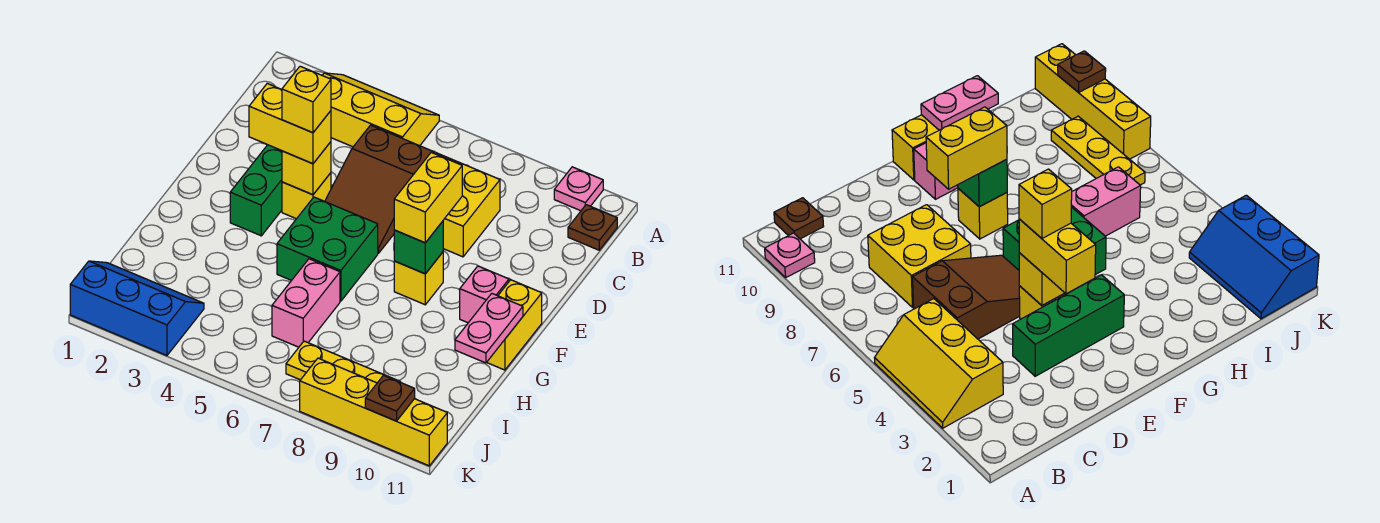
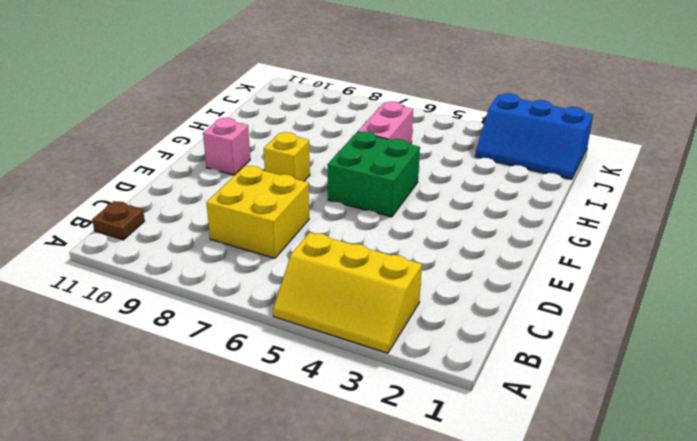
none -> pink 1x1 plate [554,167,603,211]
none -> brown 2x3 slope [325,125,434,253]
none -> green 1x3 brick [230,145,282,236]

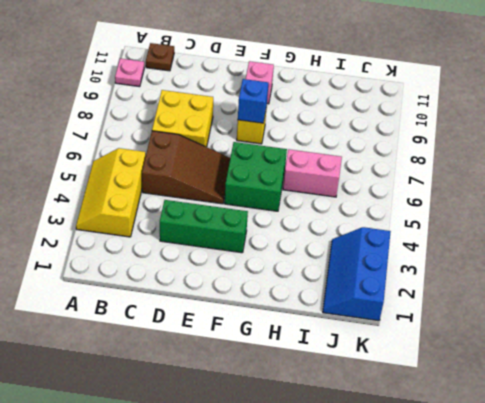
blue 1x1 brick [238,79,268,123] -> green 1x1 brick [394,221,443,274]
none -> yellow 1x1 brick [282,173,331,219]
none -> yellow 1x2 brick [487,280,542,370]
none -> yellow 1x3 plate [286,341,400,383]

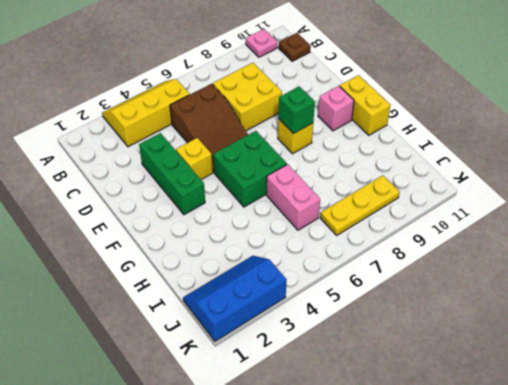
none -> yellow 1x4 brick [300,358,447,466]
none -> yellow 1x1 brick [282,142,331,195]
none -> pink 1x2 plate [455,294,523,363]

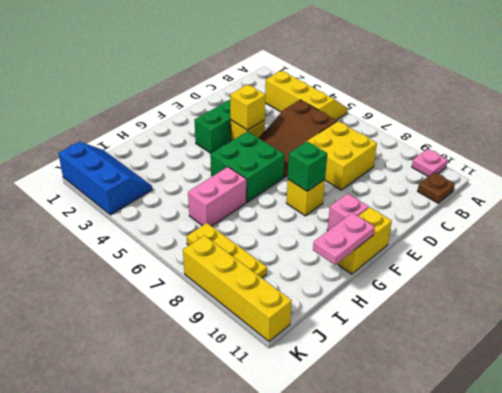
none -> brown 1x1 plate [365,375,415,421]
none -> yellow 1x2 brick [249,84,331,164]
none -> yellow 1x2 brick [394,152,462,243]

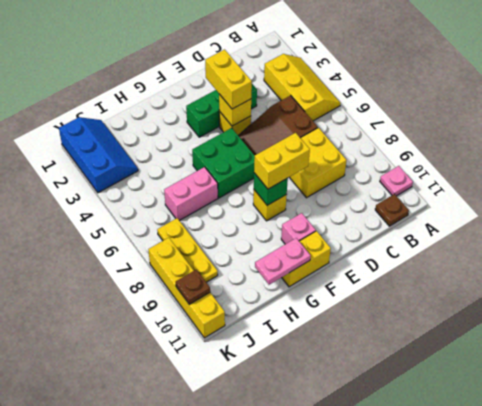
none -> yellow 1x1 brick [282,66,331,133]

